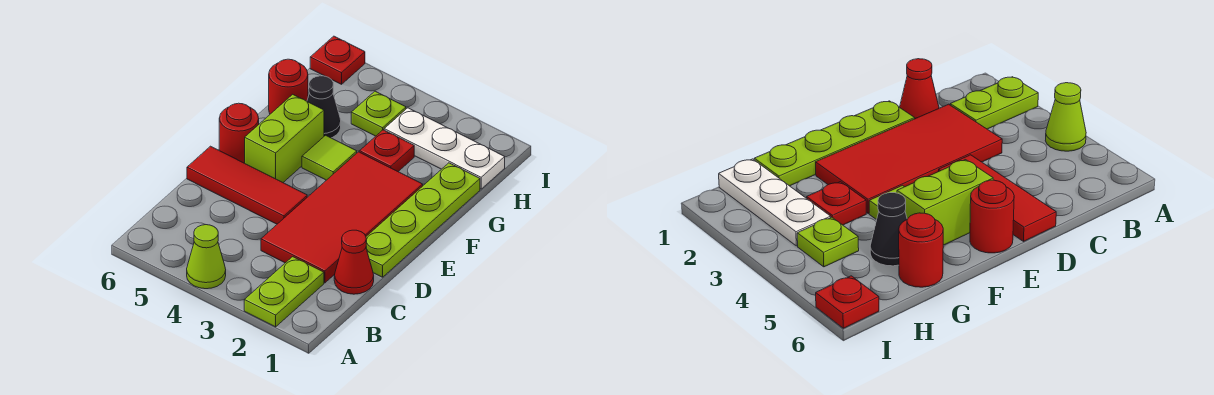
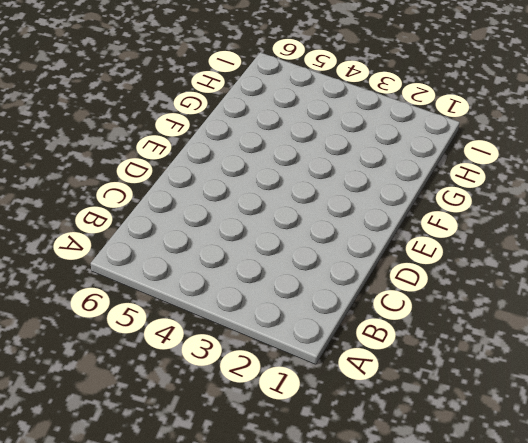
none -> lime 1x2 plate [244,257,324,327]
none -> lime 1x1 cone [187,225,226,289]
none -> red 1x1 cone [334,230,374,294]

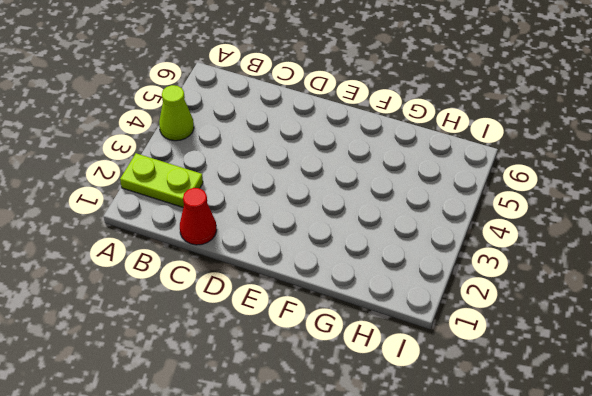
none -> red 2x4 tile [261,152,423,283]
none -> lime 1x4 plate [366,163,480,277]
none -> red 1x3 tile [187,146,307,224]

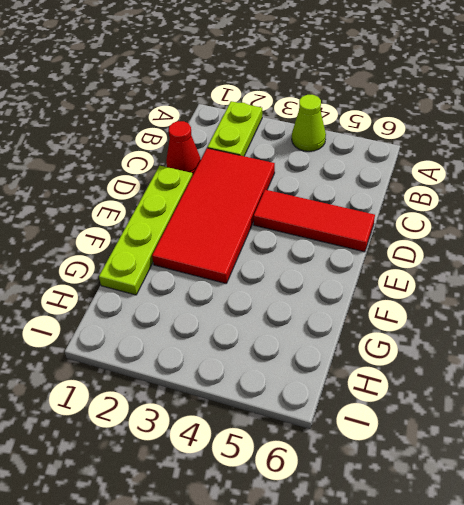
none -> lime 1x2 brick [245,94,324,182]
none -> red 1x1 round brick [219,103,259,163]
none -> lime 1x1 tile [302,135,357,180]

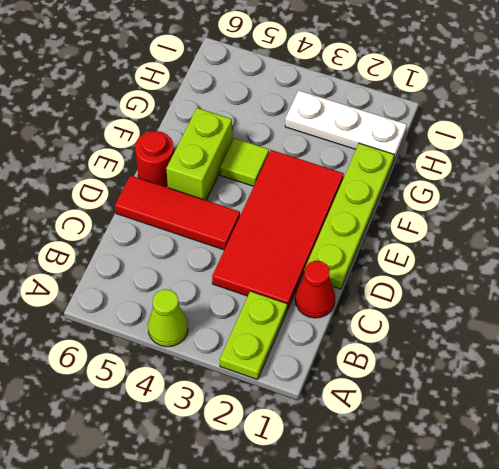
none -> red 1x1 plate [360,130,414,171]
none -> black 1x1 cone [307,76,341,138]
none -> red 1x1 round brick [269,59,308,114]

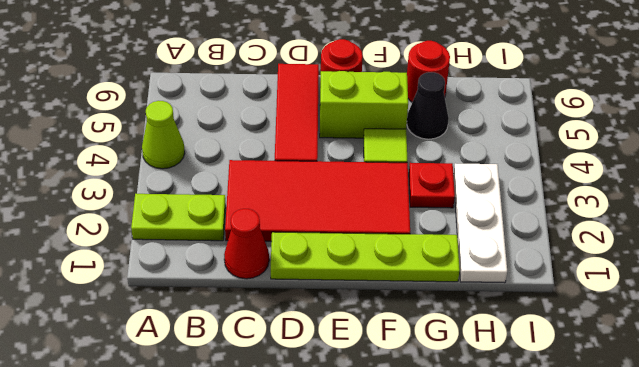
none -> lime 1x1 plate [351,91,406,136]
none -> red 1x1 plate [310,36,365,84]

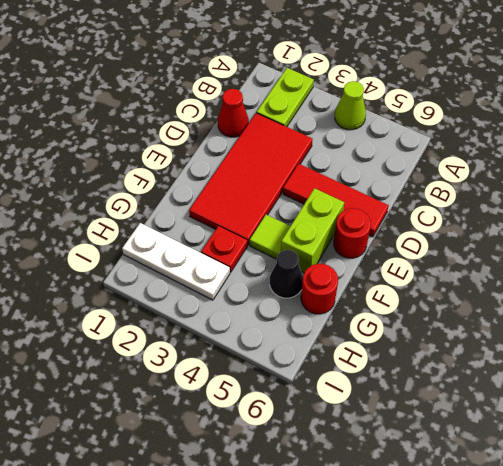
none -> lime 1x4 plate [366,163,480,277]
none -> lime 1x1 plate [351,91,406,136]
none -> red 1x1 plate [310,36,365,84]

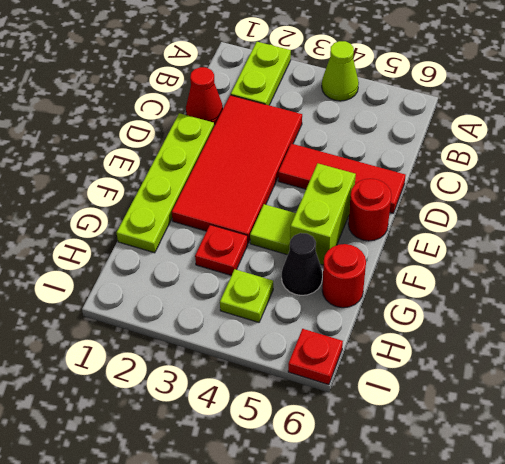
none -> white 1x3 plate [384,108,505,189]

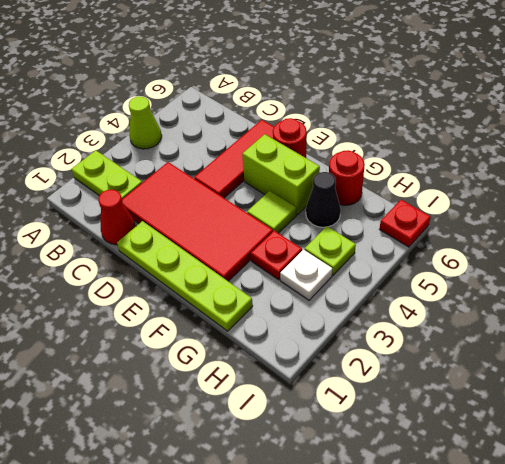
white 1x1 plate [280,250,332,300] -> white 1x3 plate [384,108,505,189]

